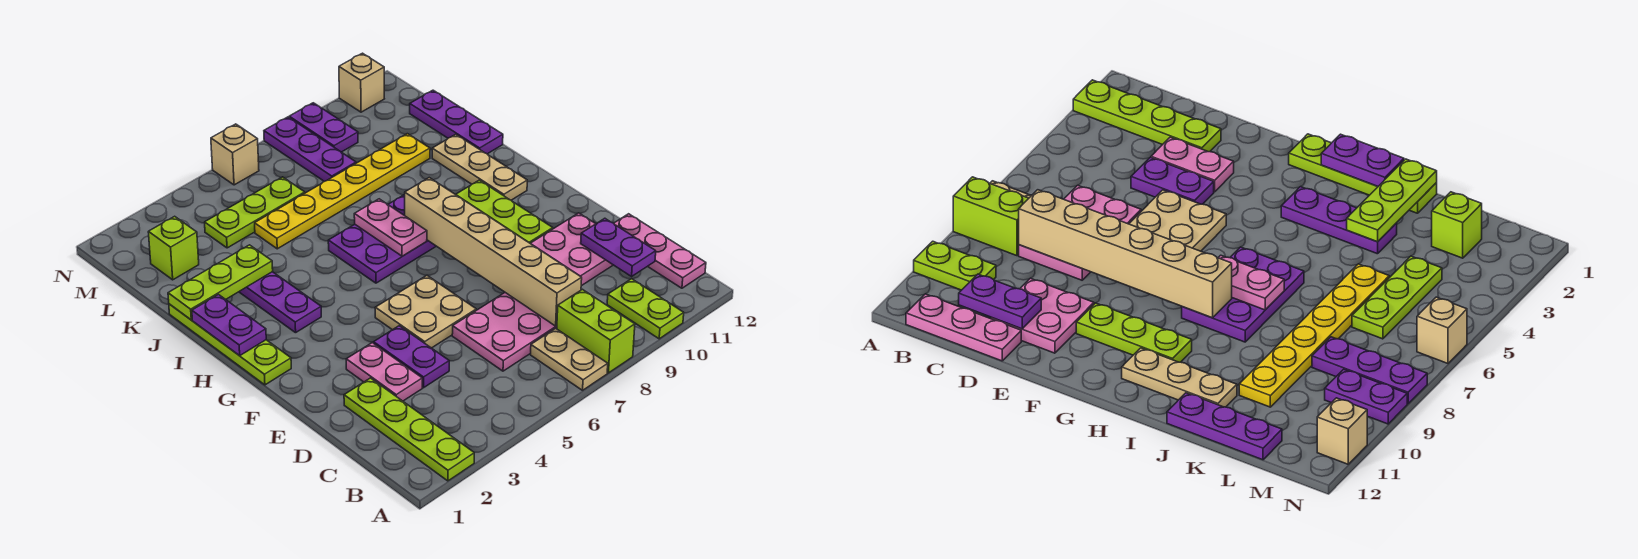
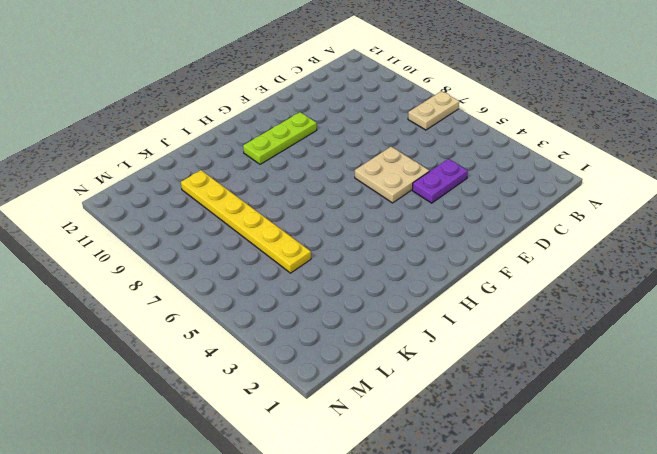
none -> lime 1x4 plate [344,378,474,481]
none -> lime 1x2 brick [557,289,635,373]
none -> lime 1x2 plate [607,279,684,339]

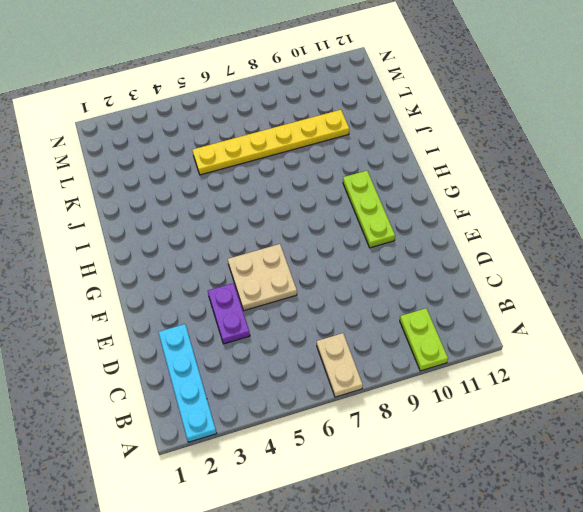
cyan 1x4 plate [158,324,217,442] -> lime 1x4 plate [344,378,474,481]
none -> lime 1x2 brick [557,289,635,373]
none -> pink 1x3 plate [614,214,706,288]
none -> pink 2x3 plate [452,293,557,371]

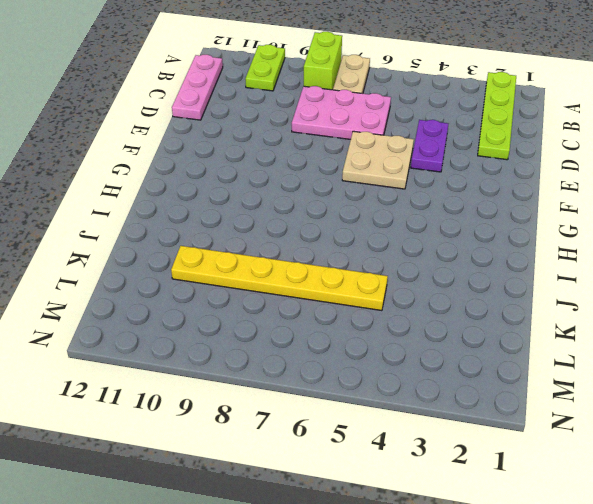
none -> pink 1x2 plate [346,343,422,401]
none -> pink 2x2 plate [530,213,613,286]
none -> lime 1x3 plate [456,180,553,243]

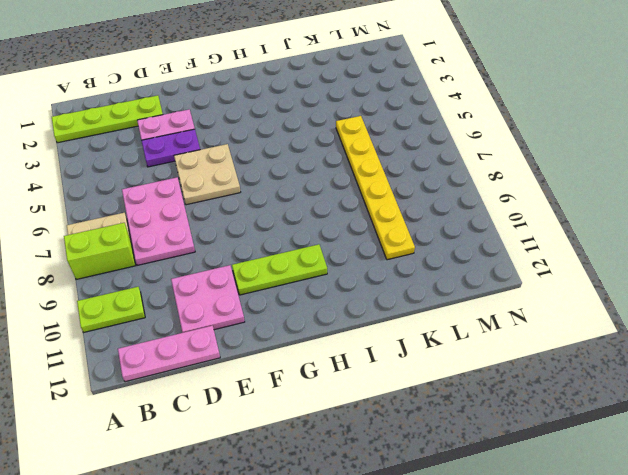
none -> lime 1x4 plate [169,304,291,385]
none -> purple 1x3 plate [239,272,321,333]
none -> purple 2x3 plate [328,195,436,283]

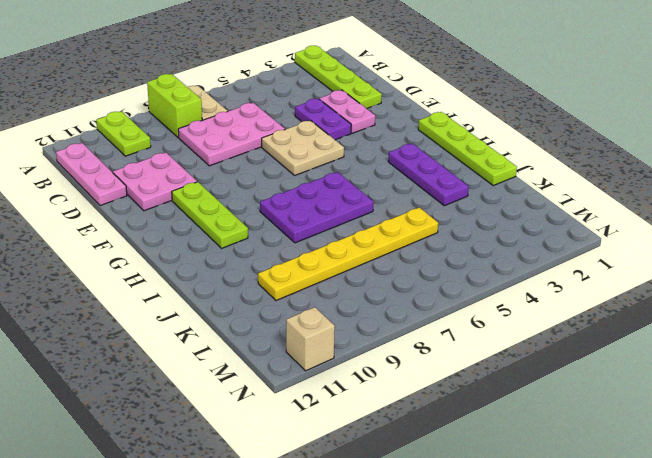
none -> tan 1x3 plate [432,134,527,200]
none -> purple 1x3 plate [410,90,503,154]
none -> lime 1x1 brick [148,216,199,280]

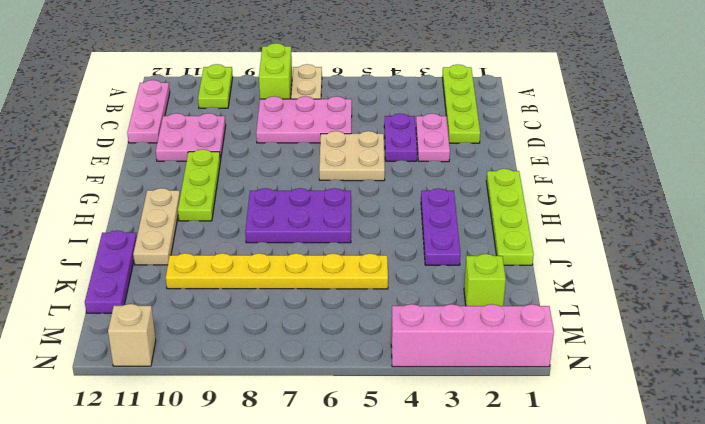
pink 1x4 brick [391,304,554,367] -> none
none -> lime 1x3 plate [205,177,305,248]
none -> purple 1x3 plate [264,117,356,182]
none -> purple 1x2 plate [289,103,358,152]

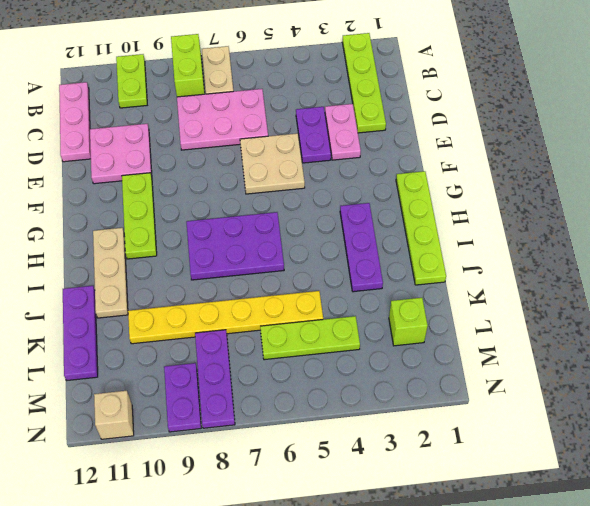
none -> tan 1x1 brick [211,124,259,185]
none -> tan 1x6 brick [405,178,582,326]
none -> purple 1x2 plate [581,218,656,276]

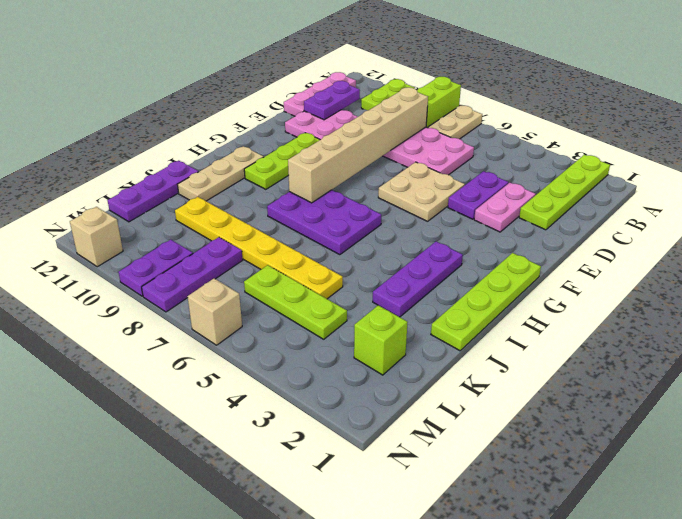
none -> purple 1x2 plate [192,295,266,356]
none -> pink 1x2 plate [354,199,427,256]
none -> lime 1x3 plate [168,245,273,320]

